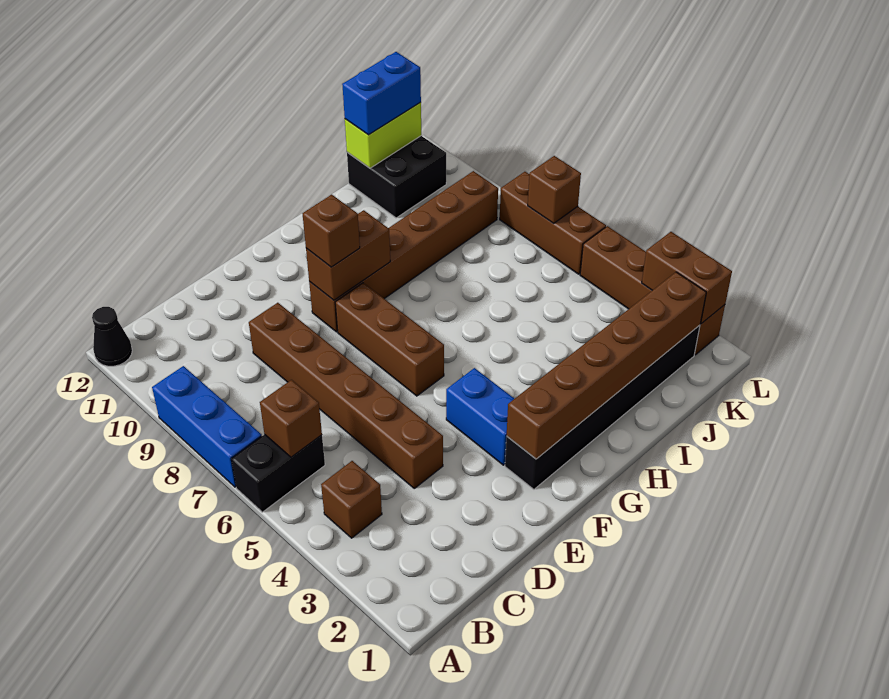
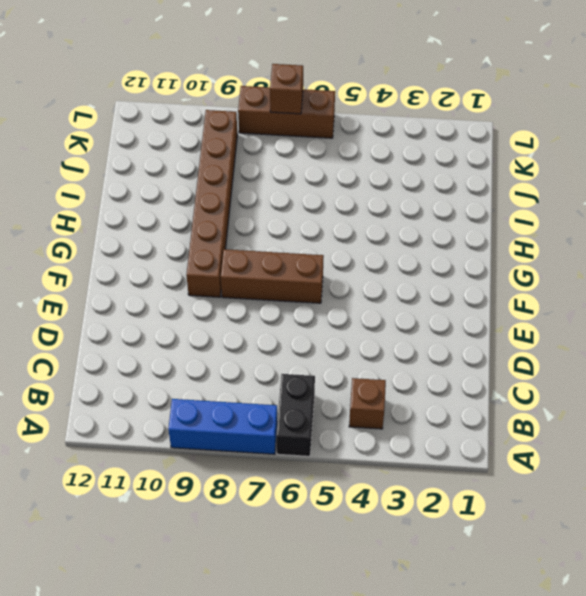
none -> black 1x1 cone [92,307,132,366]
none -> brown 1x6 brick [249,303,443,488]
none -> black 1x6 brick [505,325,700,489]

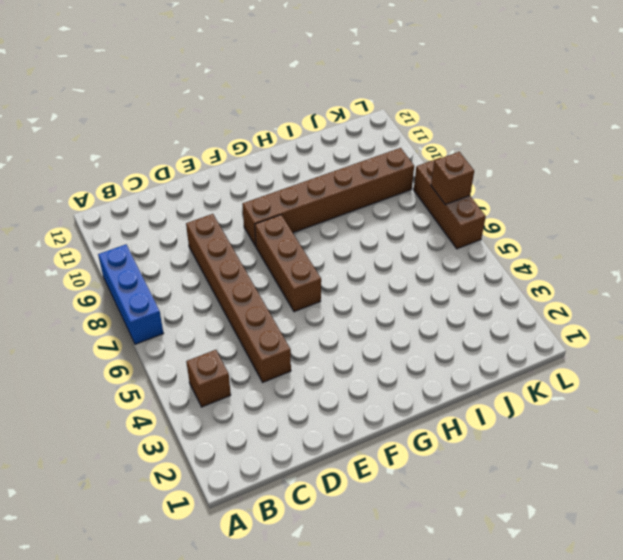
none -> black 1x2 brick [231,434,325,512]
none -> black 1x1 cone [92,307,132,366]
none -> black 1x6 brick [505,325,700,489]

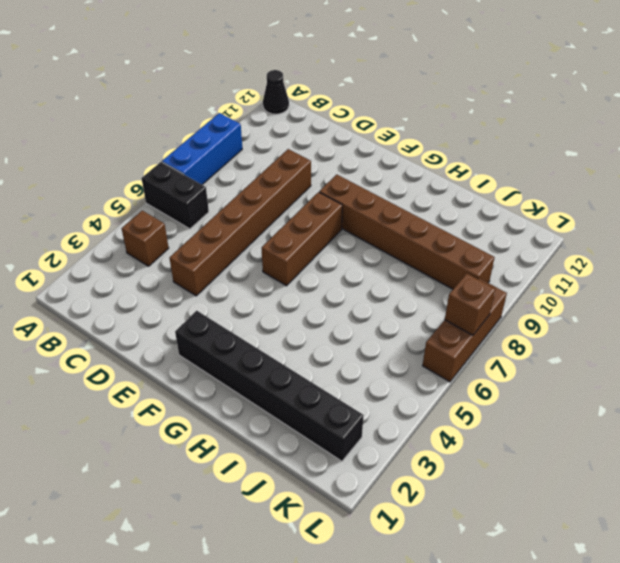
none -> blue 1x2 brick [446,368,514,465]
none -> black 2x2 brick [347,136,446,218]
none -> brown 1x4 brick [580,226,725,355]

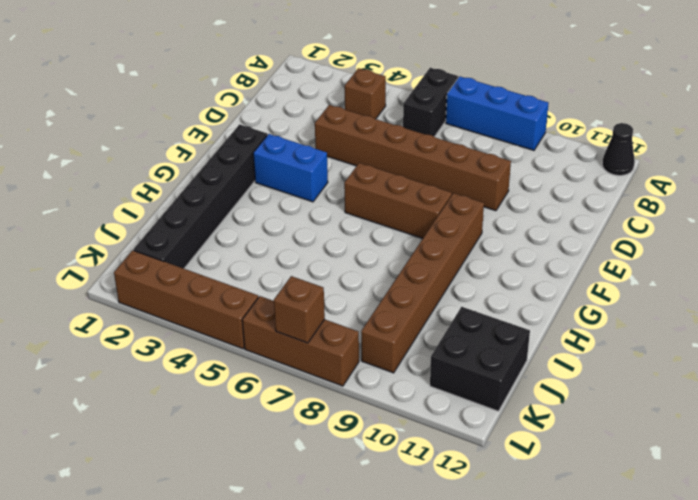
none -> brown 1x1 brick [260,380,322,457]
none -> brown 1x6 brick [507,272,706,459]
none -> brown 1x2 brick [306,210,390,300]

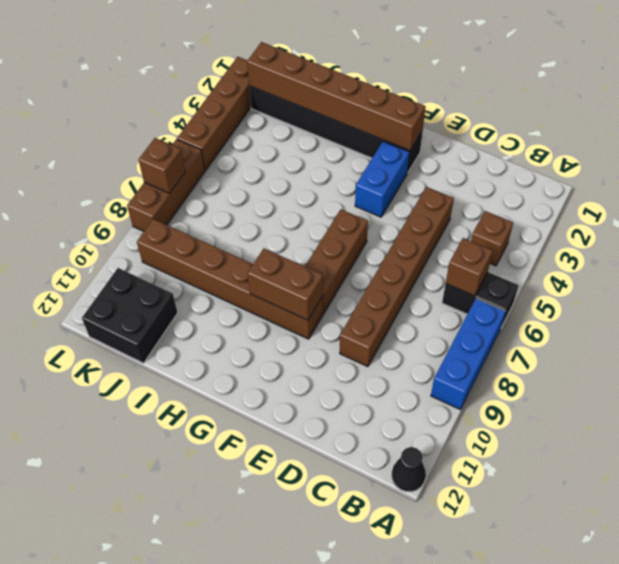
none -> lime 1x2 brick [345,102,421,168]
none -> brown 1x2 brick [642,232,732,324]
none -> brown 1x1 brick [302,194,360,267]

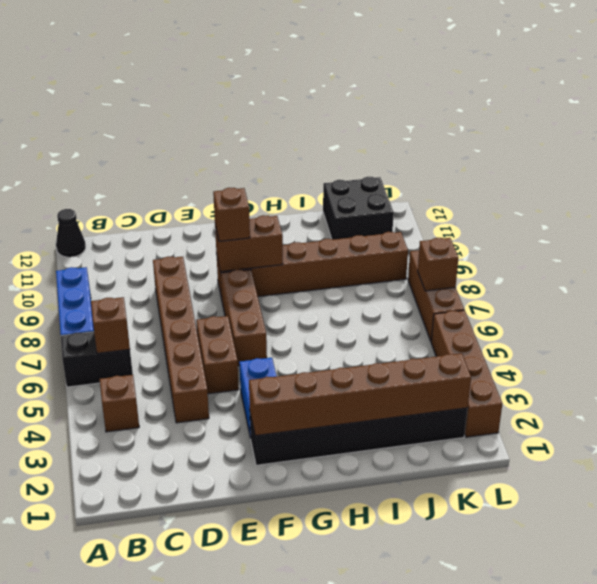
brown 1x2 brick [196,316,239,394] -> brown 1x2 brick moved to [642,232,732,324]
none -> lime 1x2 brick [345,102,421,168]
none -> blue 1x2 brick [342,52,421,135]

